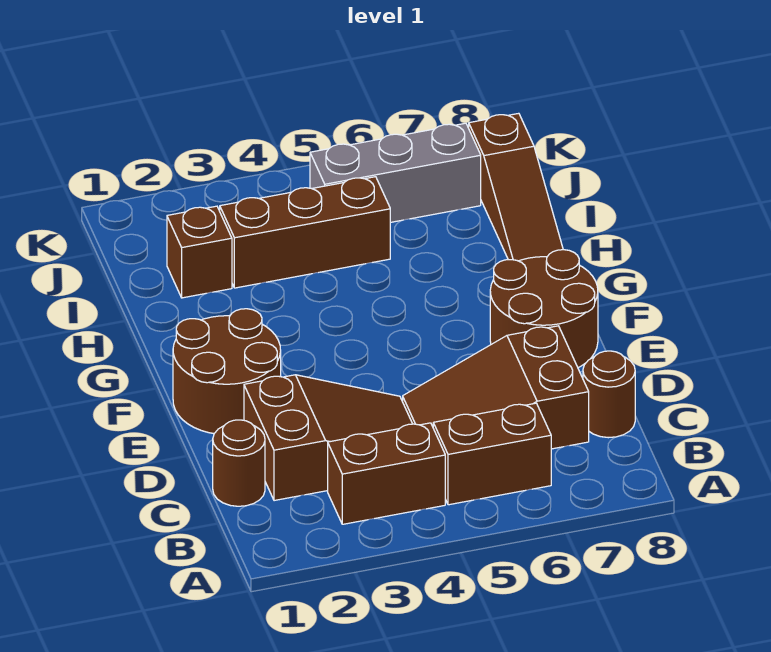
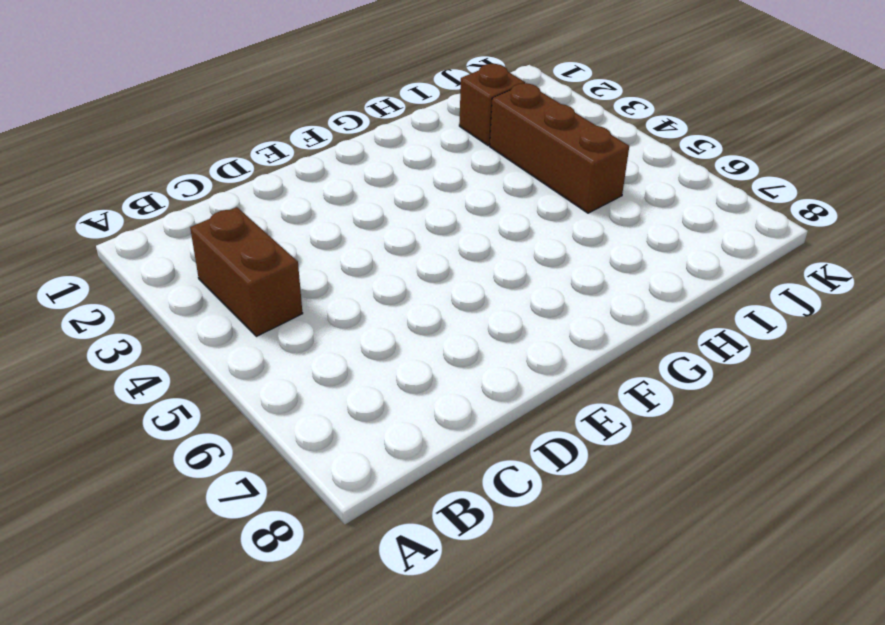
none -> brown 1x2 brick [433,403,551,505]
none -> brown 1x1 round brick [213,420,265,506]
none -> brown 2x3 slope [244,375,412,501]

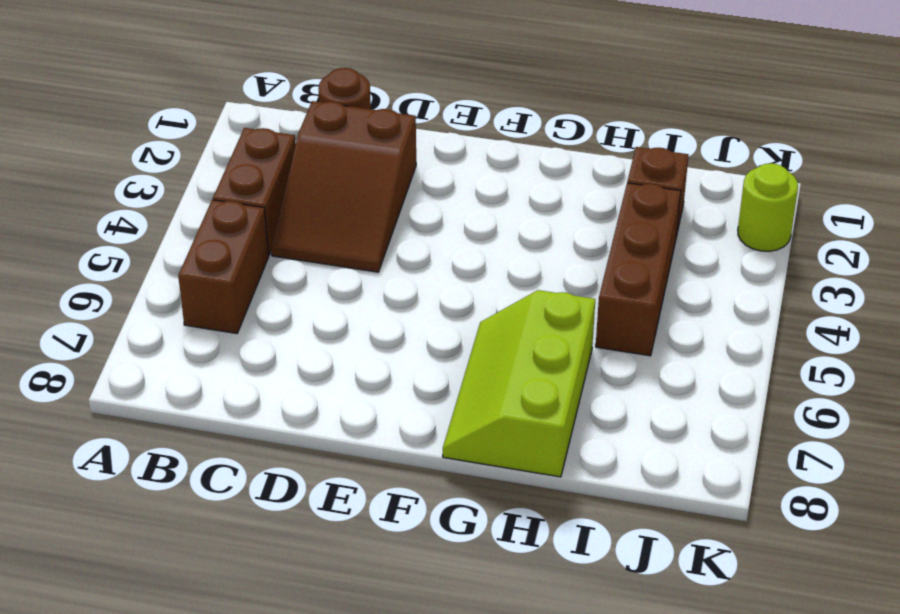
lime 2x3 slope [443,290,595,477] -> brown 1x3 slope [469,113,563,261]
lime 1x1 round brick [738,163,798,251] -> none
none -> brown 2x3 slope [403,326,589,449]
none -> brown 1x1 round brick [583,351,635,438]
none -> brown 2x2 round brick [173,309,281,434]

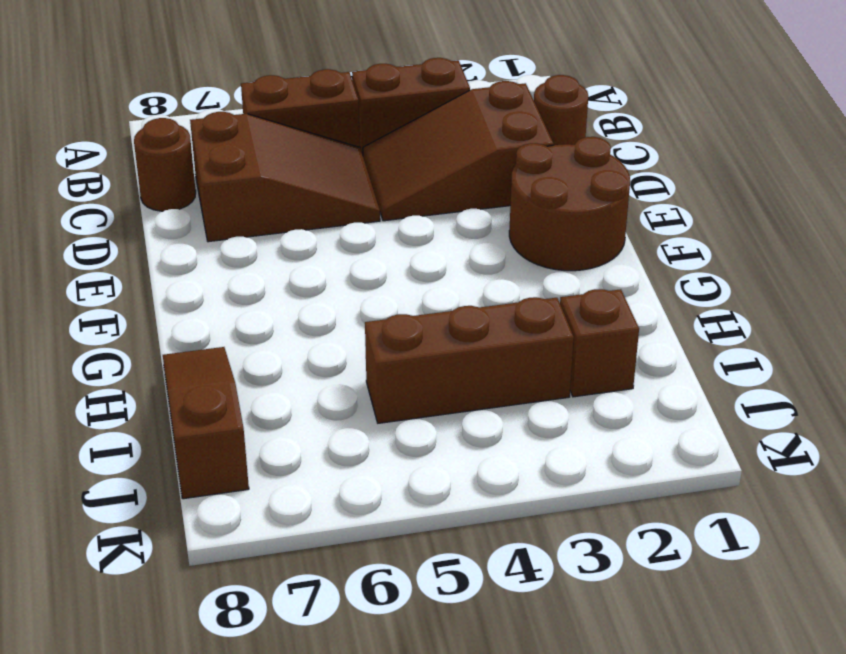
none -> brown 2x2 round brick [490,250,598,368]
none -> grey 1x3 brick [310,123,481,222]

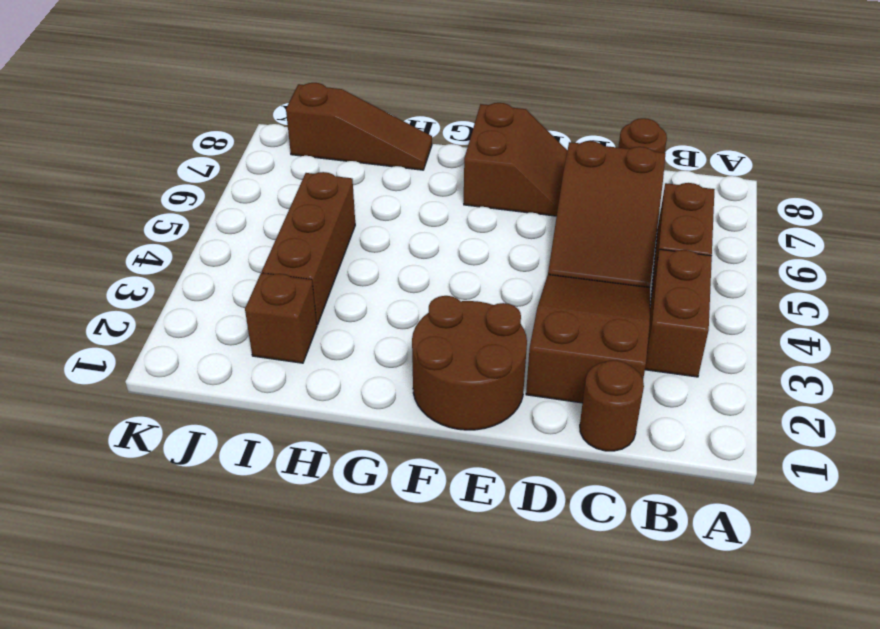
brown 2x2 slope [464,103,567,216] -> brown 2x2 round brick [490,250,598,368]
none -> grey 1x3 brick [310,123,481,222]

